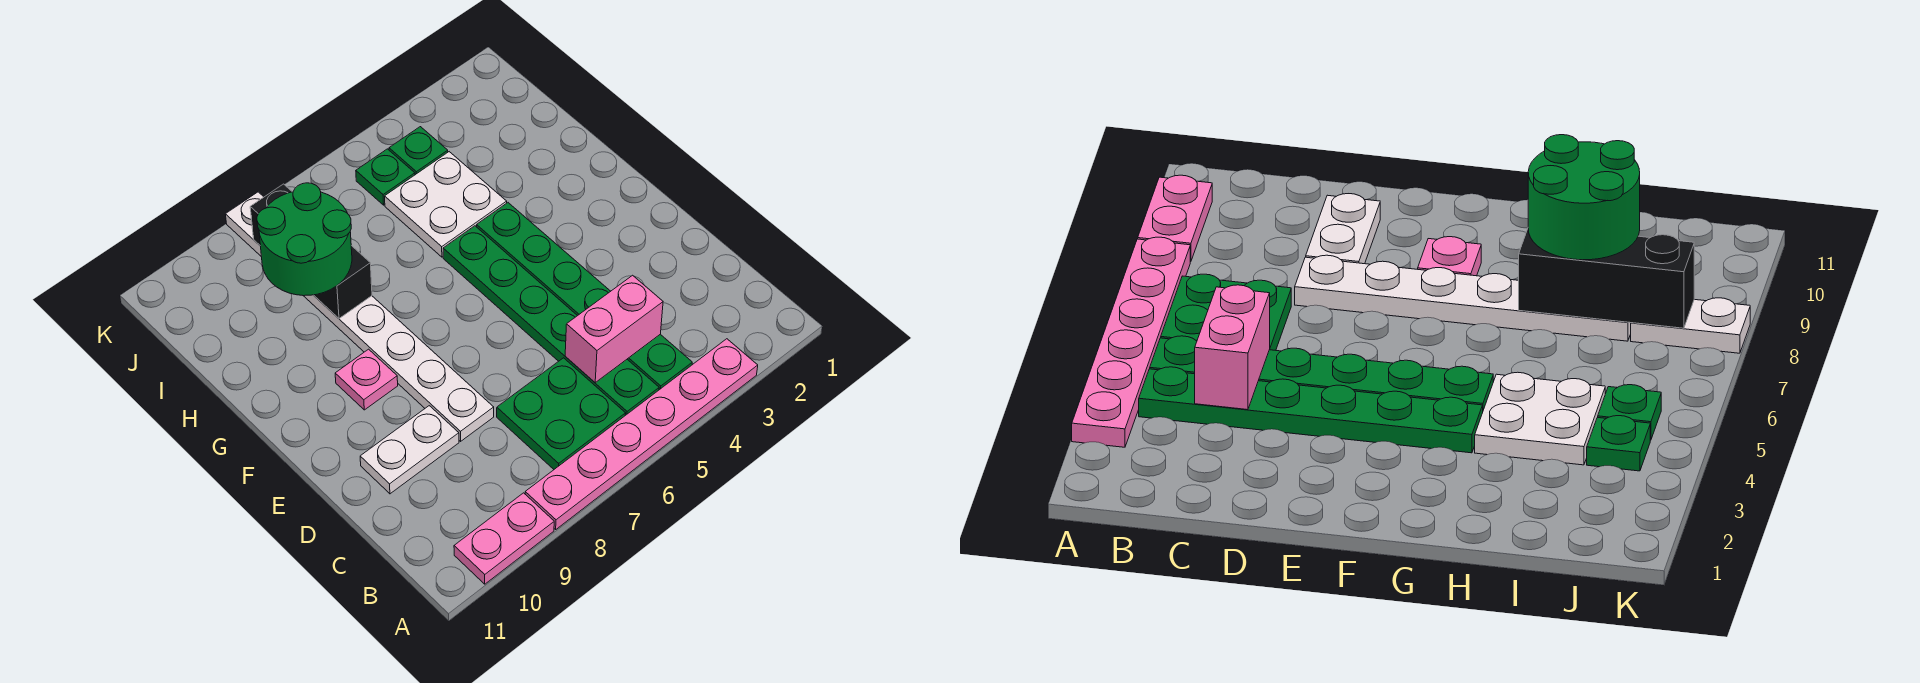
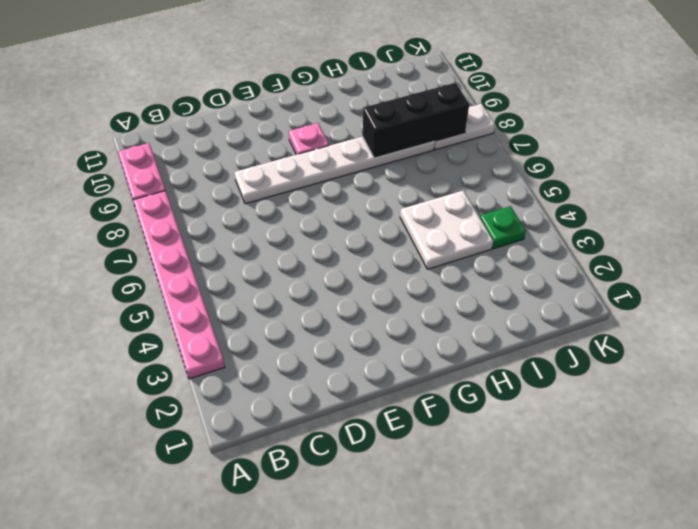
none -> green 1x6 plate [477,203,692,390]
none -> green 1x6 plate [443,226,659,415]
none -> green 2x2 plate [497,358,626,469]

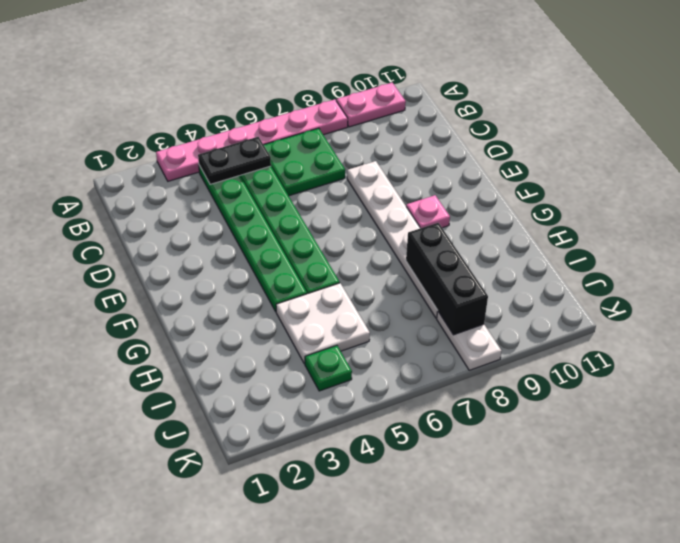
black 1x2 plate [198,137,271,184] -> none
none -> white 1x2 plate [360,406,459,494]
none -> green 1x1 plate [356,149,415,205]
none -> pink 1x2 brick [565,275,663,382]

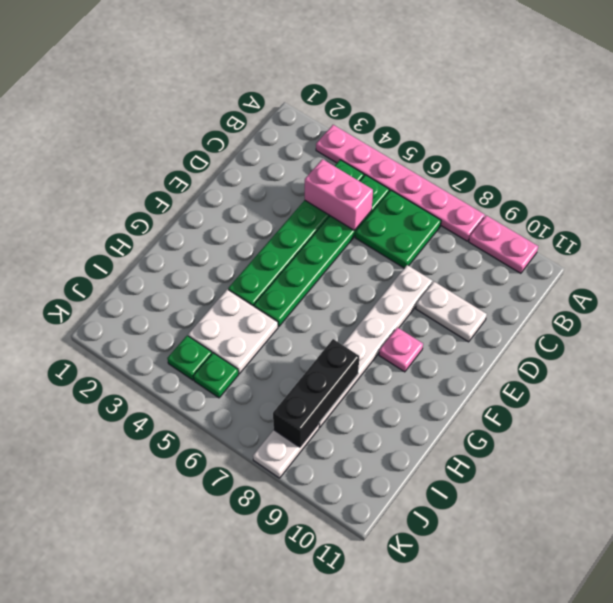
none -> green 2x2 round brick [257,183,352,296]

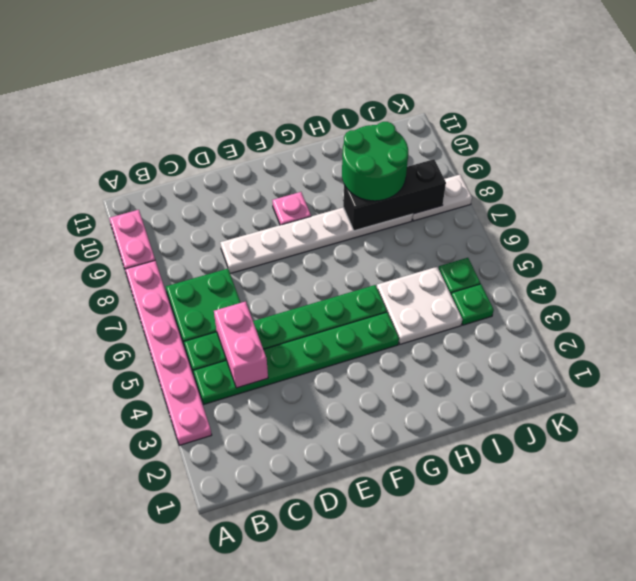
none -> white 1x2 plate [360,406,459,494]

